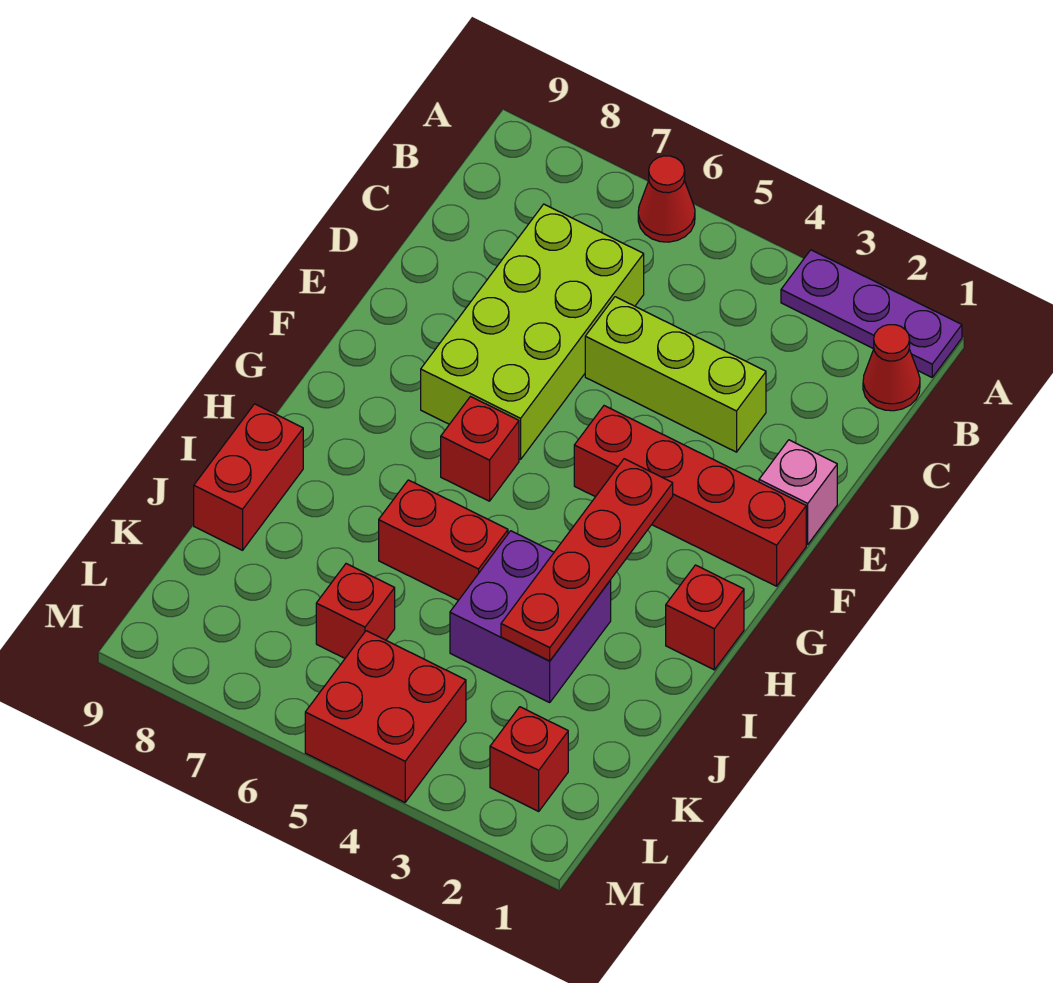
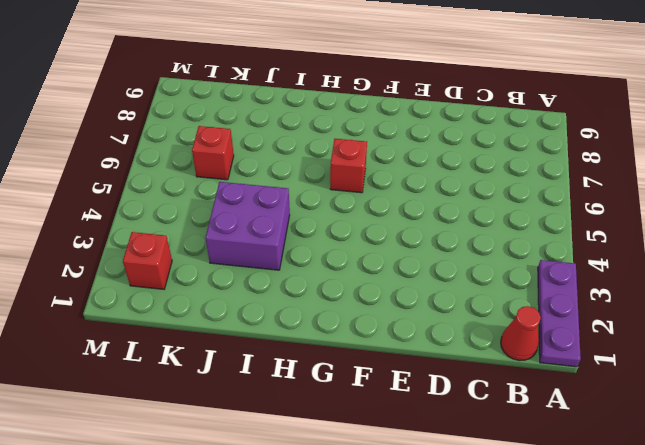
none -> red 1x1 cone [638,156,695,242]
none -> lime 2x4 brick [421,204,644,459]
none -> lime 1x3 brick [585,297,766,452]

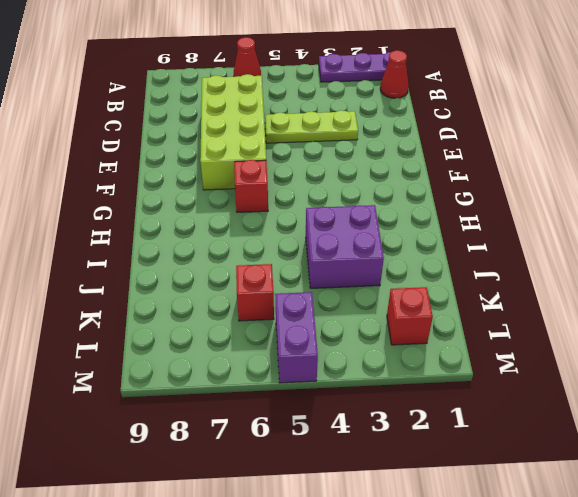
lime 1x3 plate [265,110,358,143] -> lime 1x3 brick [585,297,766,452]
purple 1x2 brick [275,292,318,383] -> red 2x2 brick [305,631,466,802]
none -> pink 1x1 brick [759,440,837,544]
none -> red 1x4 brick [574,406,806,586]
none -> red 1x1 brick [666,565,744,670]

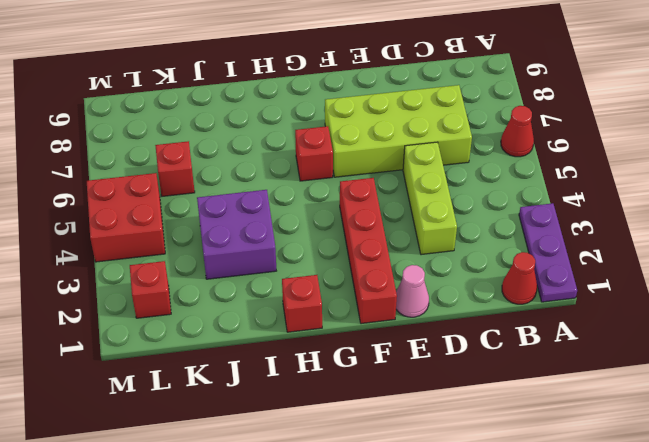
pink 1x1 cone [396,265,429,317] -> pink 1x1 brick [759,440,837,544]
none -> red 1x2 brick [379,480,508,600]
none -> red 1x2 brick [194,404,303,550]
none -> red 1x4 plate [501,459,673,661]

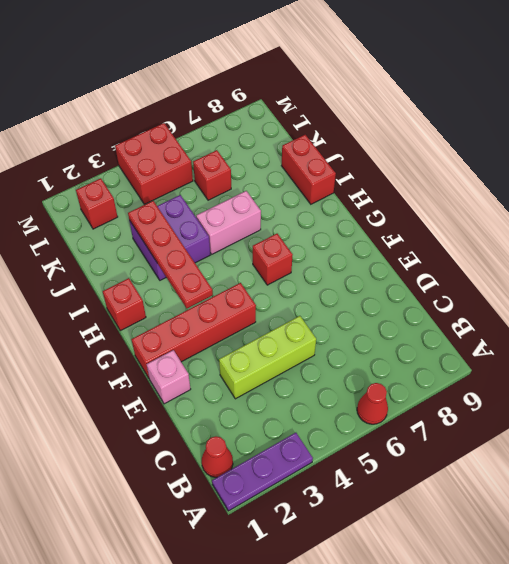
pink 1x2 brick [196,191,261,254] -> red 1x2 brick [379,480,508,600]
none -> lime 2x4 brick [421,204,644,459]

